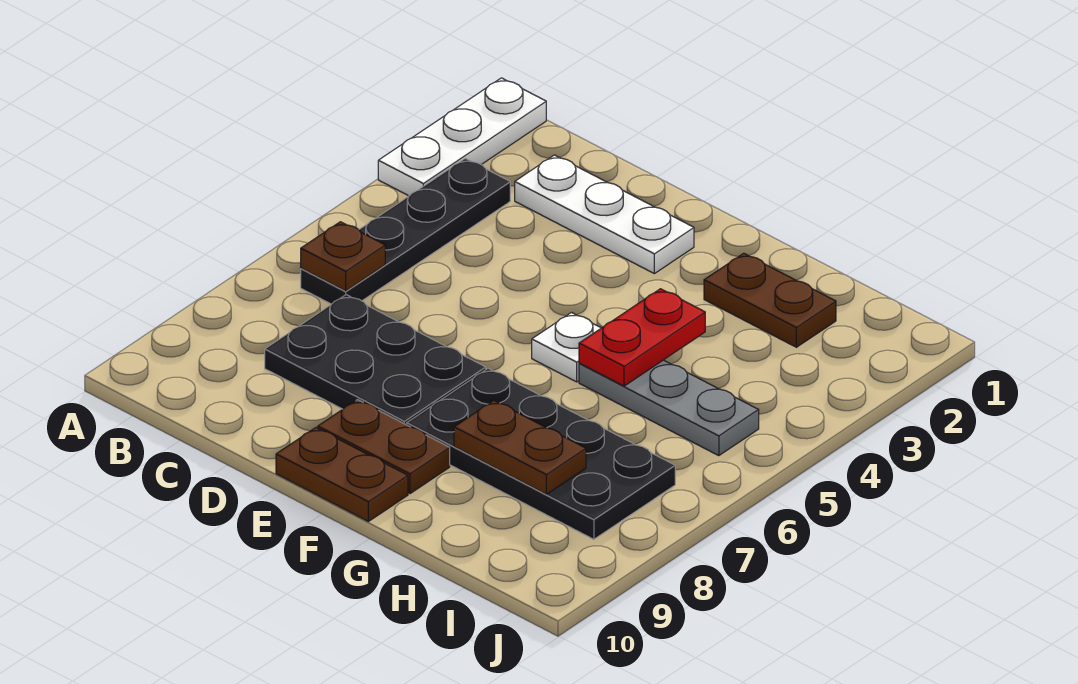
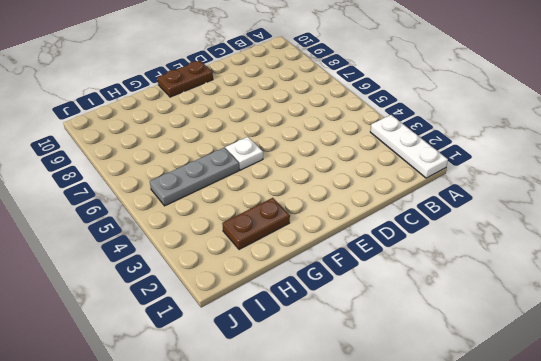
none -> black 1x4 plate [301,158,510,304]
none -> white 1x3 plate [515,155,694,274]
none -> black 2x3 plate [265,295,486,425]

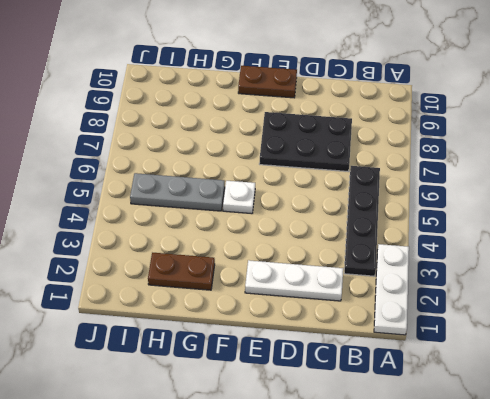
none -> brown 1x2 plate [318,400,450,494]
none -> black 2x4 plate [407,368,675,539]
none -> brown 1x1 plate [301,222,385,291]

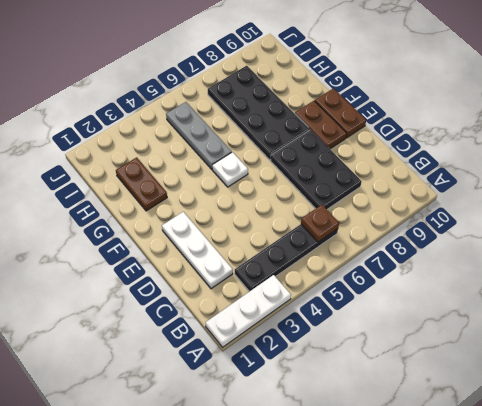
none -> red 1x2 plate [579,289,705,386]
none -> brown 1x2 plate [454,401,586,494]

